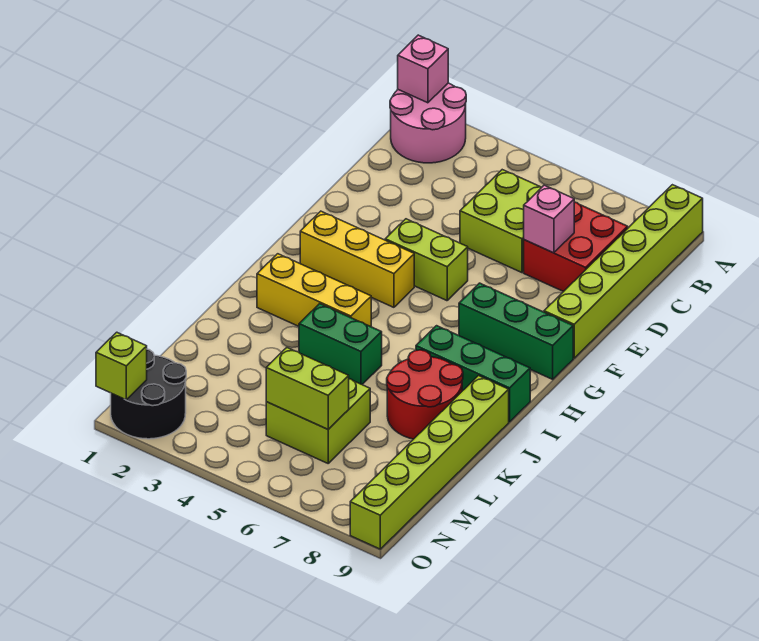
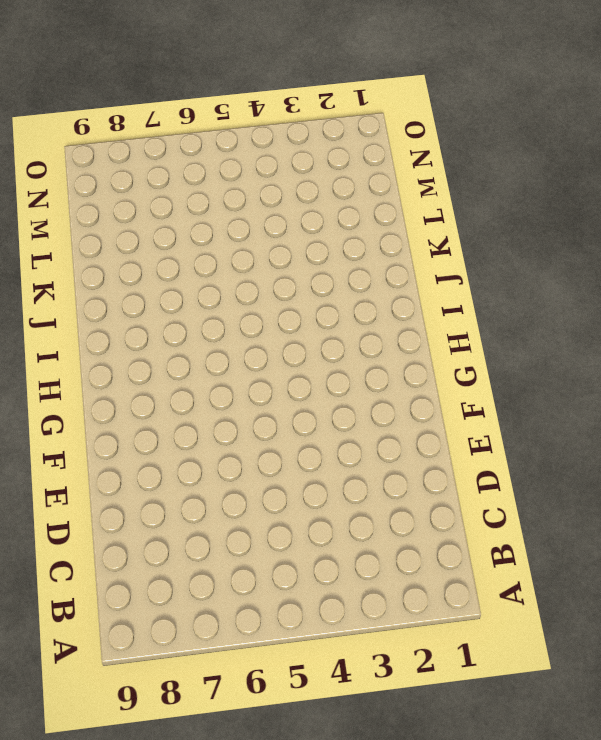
none -> pink 2x2 round brick [390,83,466,163]
none -> lime 1x6 brick [544,185,703,358]
none -> lime 2x2 brick [460,170,542,273]

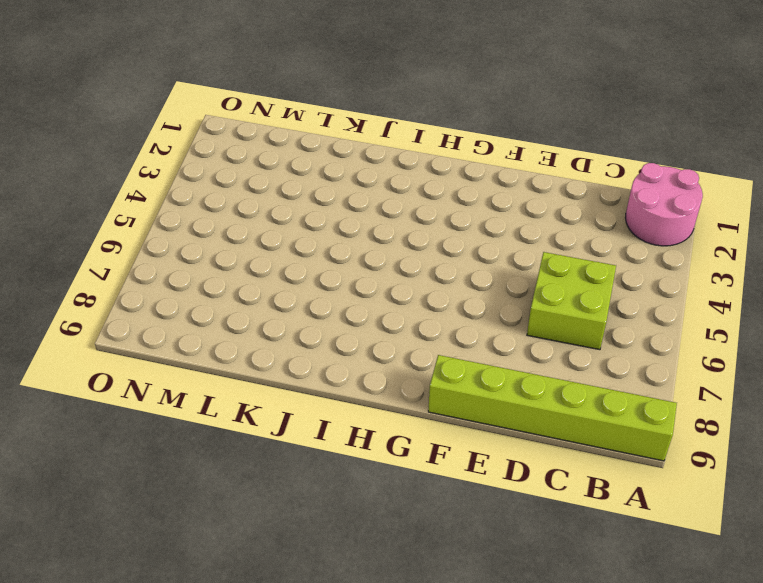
none -> red 2x2 brick [524,202,628,292]
none -> lime 1x2 brick [385,219,468,301]
none -> yellow 1x3 brick [300,211,414,307]

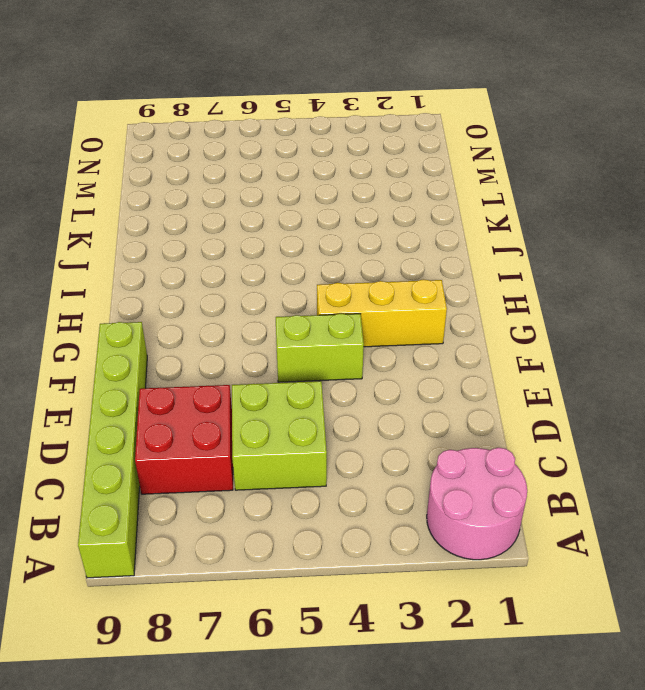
none -> green 1x3 brick [459,283,573,379]
none -> yellow 1x3 brick [257,254,371,327]
none -> green 1x3 brick [416,326,530,422]

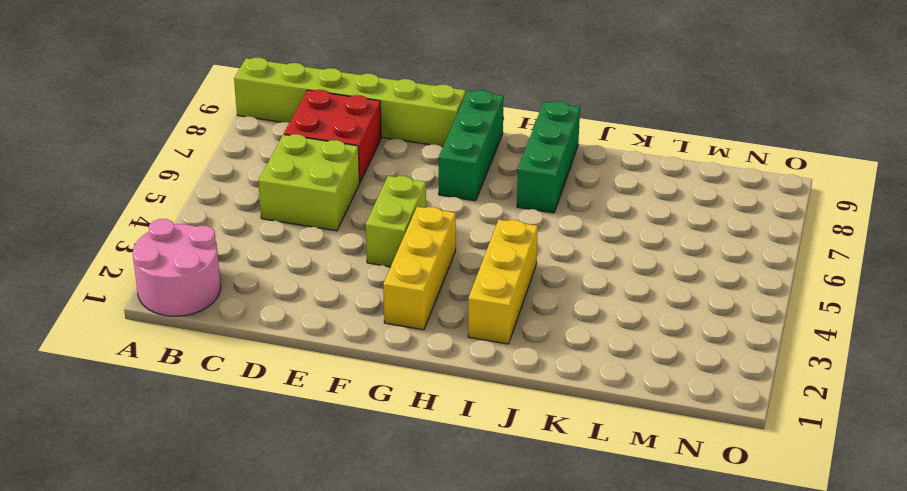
none -> green 1x2 brick [299,304,382,384]
none -> red 2x2 round brick [387,350,463,439]
none -> lime 1x6 brick [350,376,509,549]

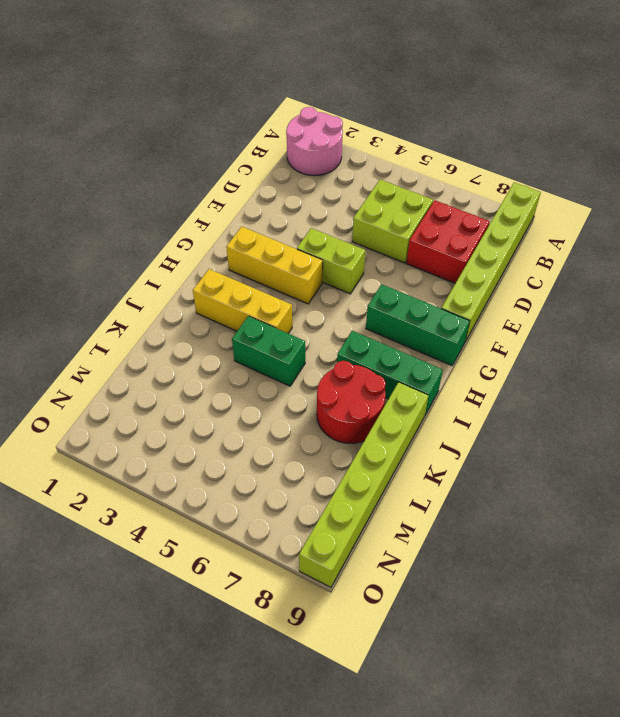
none -> lime 2x2 brick [266,379,370,463]
none -> black 2x2 round brick [111,349,186,439]
none -> pink 1x1 brick [398,35,448,103]

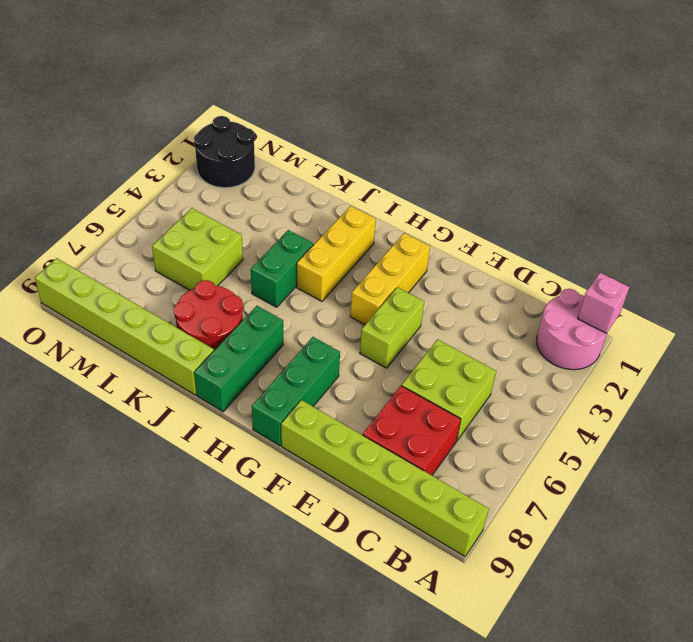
none -> pink 1x1 brick [524,185,574,253]
none -> lime 1x2 brick [266,348,349,429]
none -> lime 1x1 brick [96,332,147,400]

